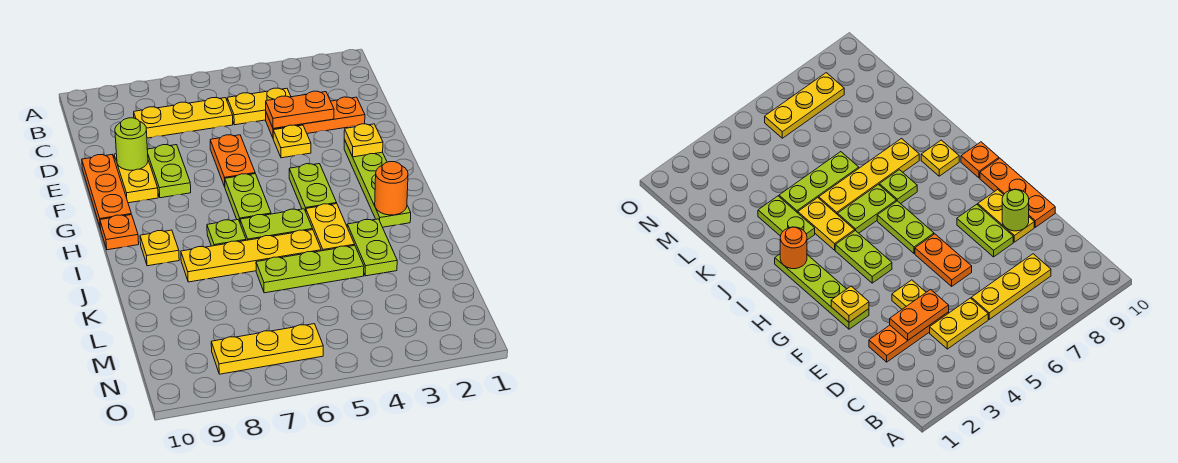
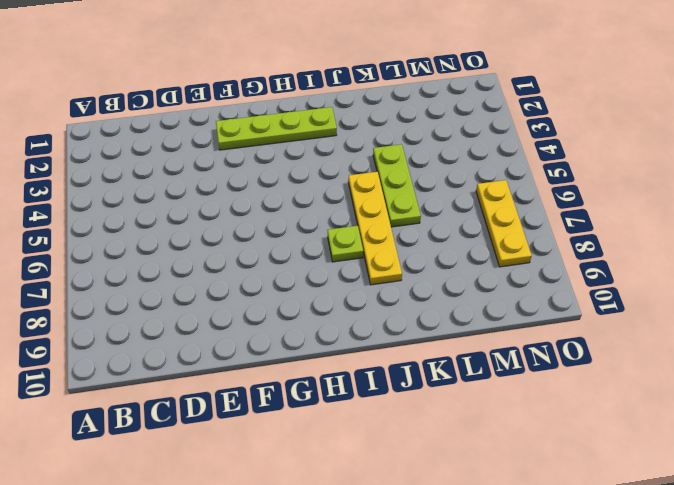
none -> yellow 1x2 plate [227,88,291,125]
none -> yellow 1x3 plate [134,98,233,138]
none -> orange 1x3 plate [266,97,365,137]

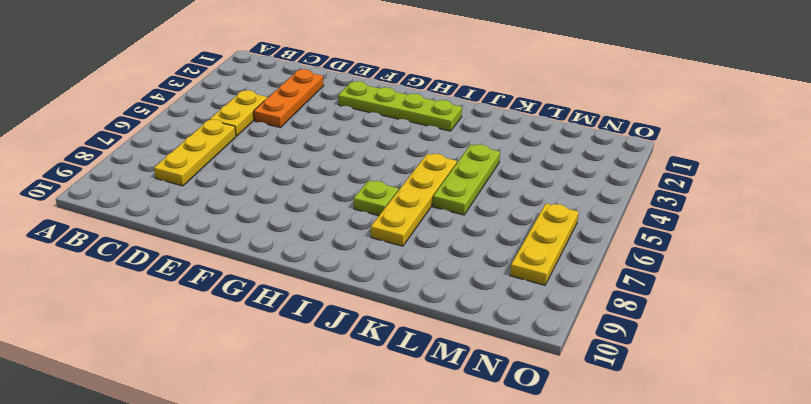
none -> yellow 1x1 plate [273,125,311,158]
none -> orange 1x2 plate [210,135,255,187]
none -> lime 1x2 plate [147,145,191,198]

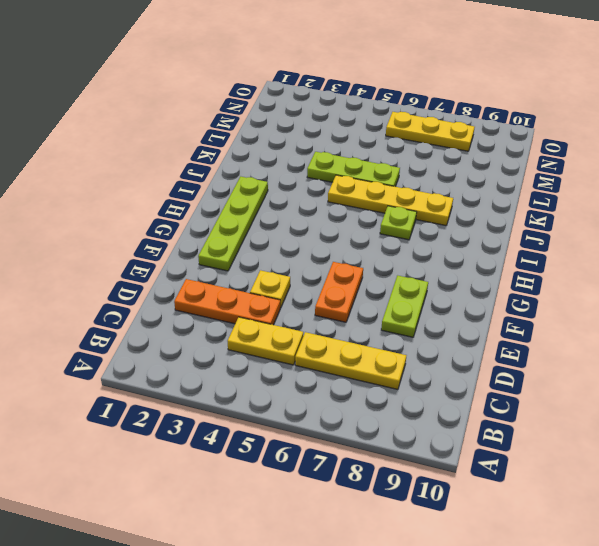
none -> yellow 1x2 plate [114,154,158,203]
none -> orange 1x3 plate [82,155,131,226]
none -> lime 1x2 plate [289,164,337,212]

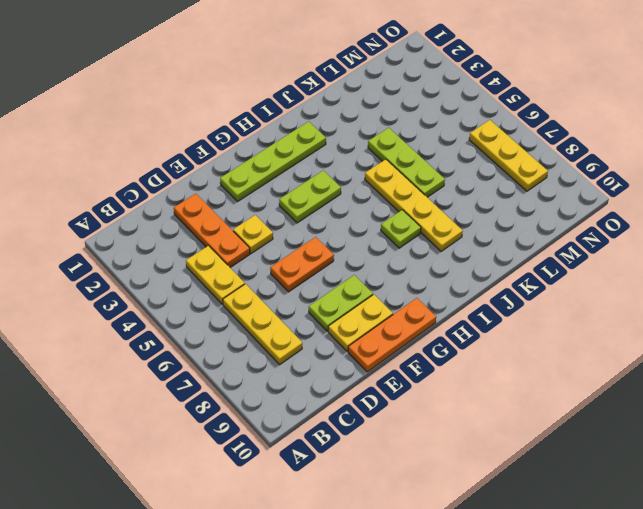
none -> lime 1x2 plate [225,174,271,222]
none -> orange 1x1 plate [100,215,139,250]
none -> yellow 1x2 plate [306,204,355,251]

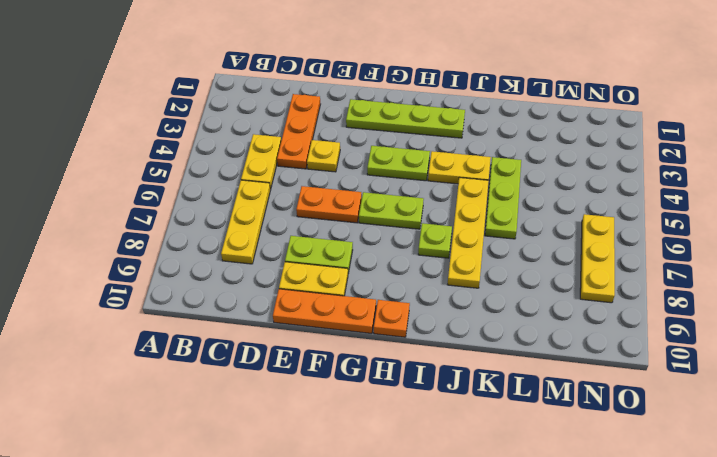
none -> lime 1x2 plate [240,209,313,240]
none -> yellow 1x1 plate [140,230,179,266]
none -> lime 1x2 plate [347,219,397,276]

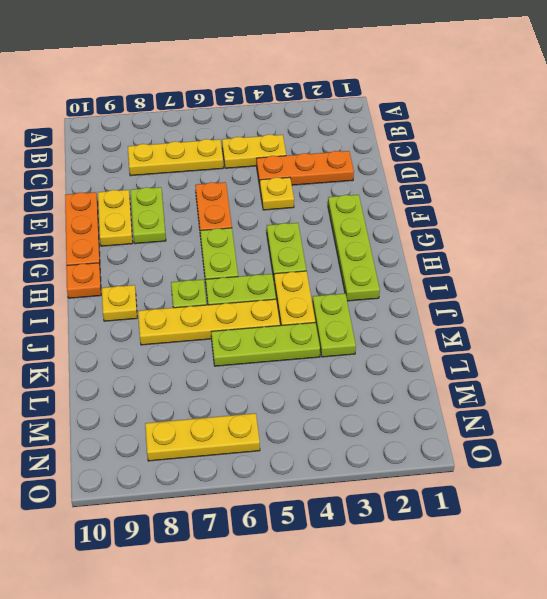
none -> orange 1x2 plate [266,91,334,128]
none -> lime 1x1 round brick [115,118,148,170]
none -> yellow 1x1 plate [344,124,383,157]

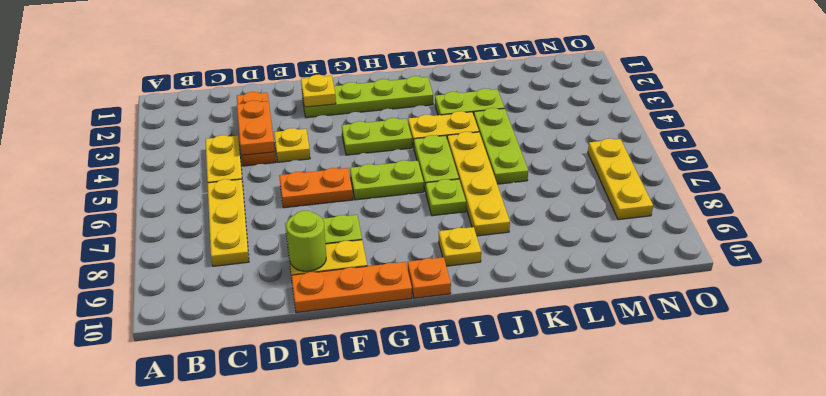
none -> orange 1x1 round brick [375,162,408,215]

